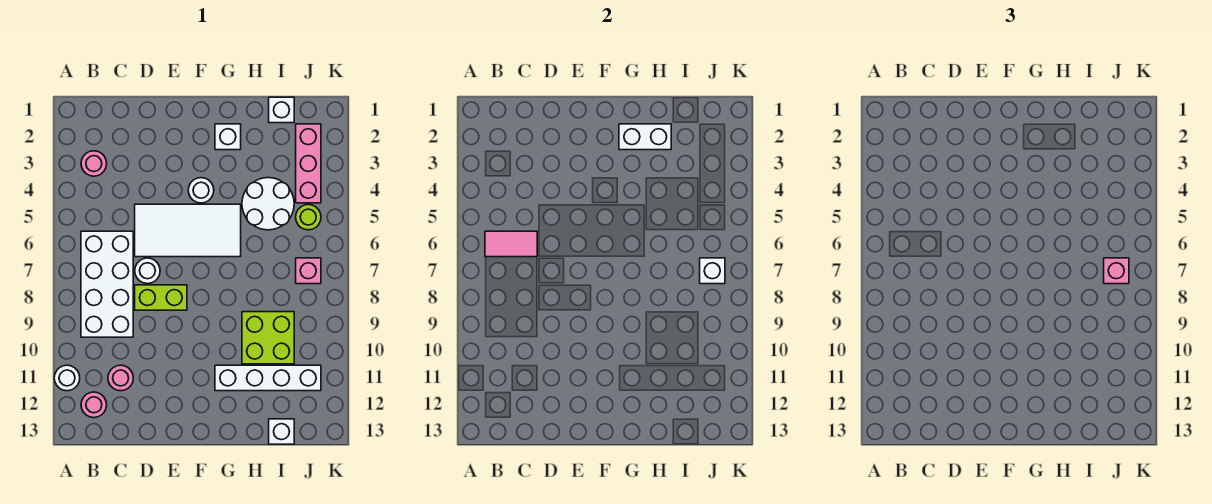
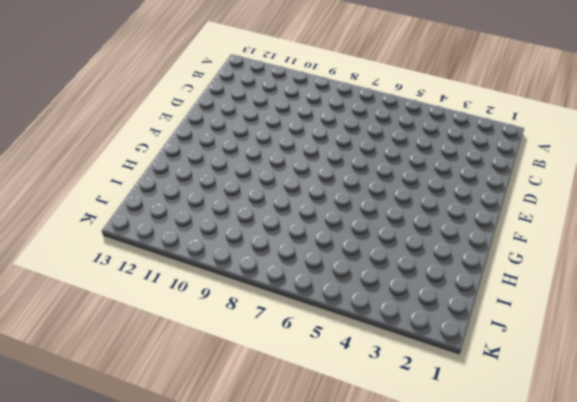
none -> white 1x1 round brick [54,365,80,391]
none -> pink 1x1 round brick [81,151,107,176]
none -> white 2x4 brick [81,231,133,337]

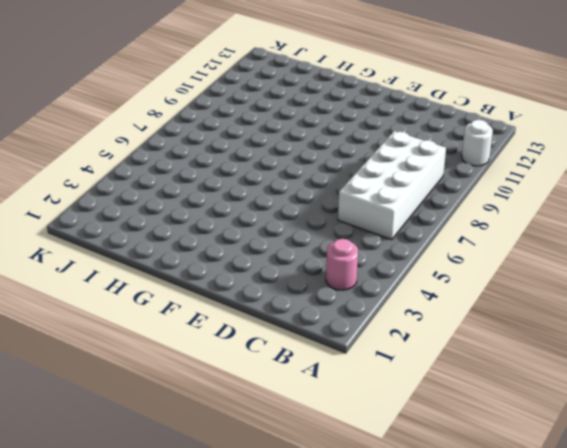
none -> pink 1x1 round brick [81,392,107,418]
none -> pink 1x1 round brick [108,365,133,391]
none -> white 2x4 tile [135,204,241,257]

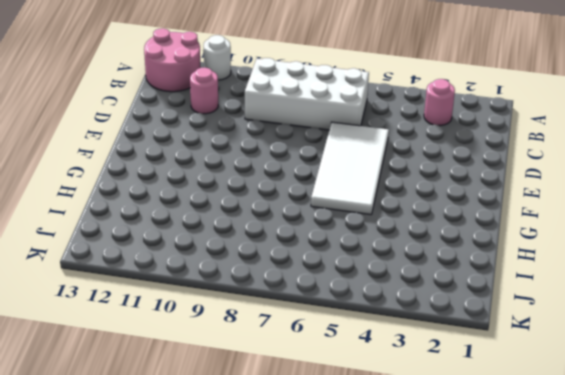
pink 2x2 round brick [144,28,201,92] -> pink 1x1 round brick [81,392,107,418]
none -> white 1x1 round brick [135,258,160,284]
none -> lime 1x2 brick [135,285,187,310]
none -> white 1x1 round brick [188,178,214,203]

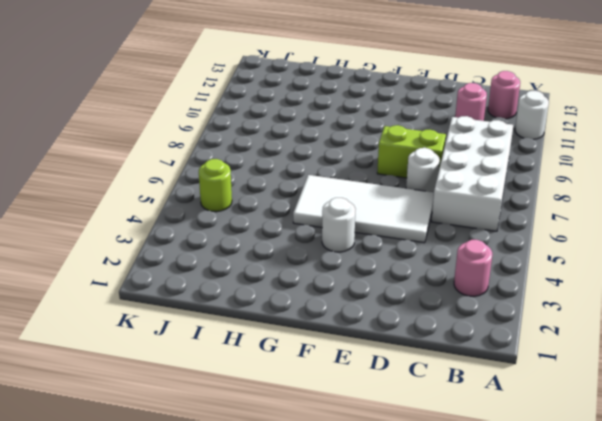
none -> white 1x1 brick [215,124,241,150]
none -> white 1x4 brick [215,365,321,391]
none -> white 2x2 round brick [242,178,294,230]

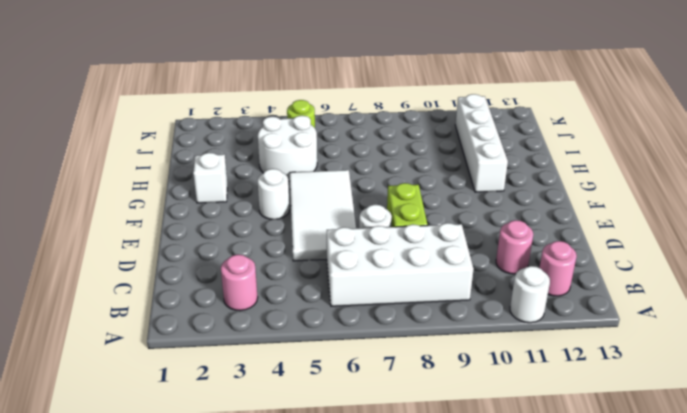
none -> lime 2x2 brick [242,312,294,364]
none -> white 1x1 brick [269,97,294,123]
none -> white 1x1 brick [269,419,294,444]

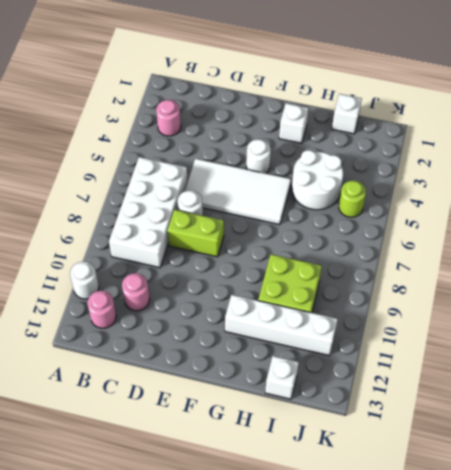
none -> pink 1x3 brick [296,124,321,203]
none -> pink 1x1 brick [296,258,321,284]
none -> pink 1x2 tile [485,231,537,257]

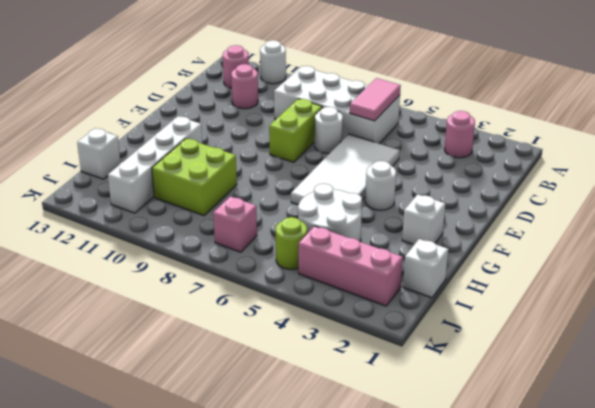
none -> white 1x2 brick [619,124,671,150]
none -> white 1x1 brick [700,258,725,284]
none -> pink 1x1 brick [1104,258,1129,284]

